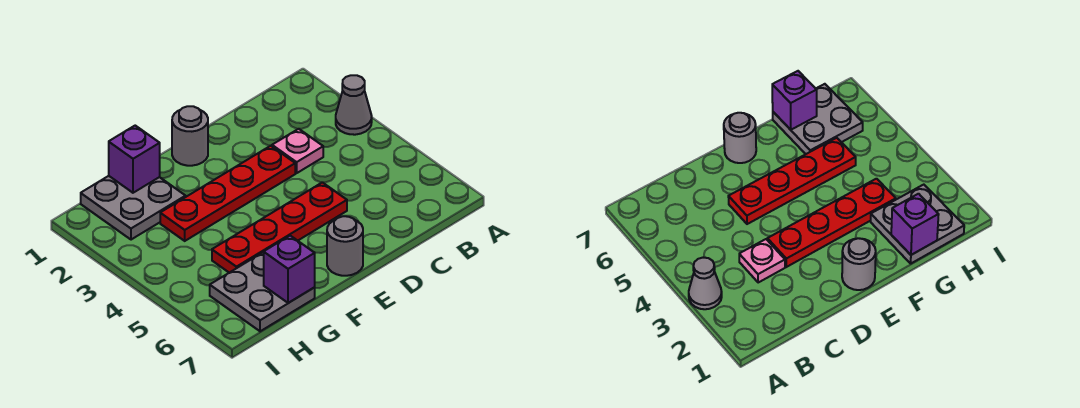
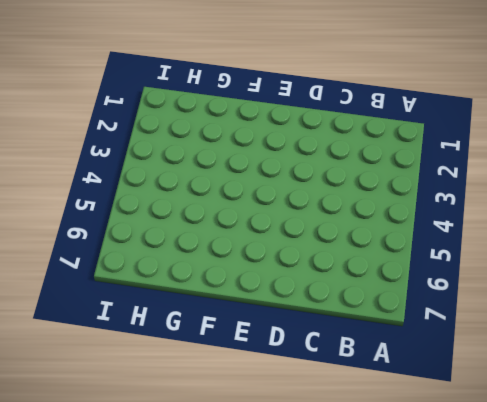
none -> grey 1x1 cone [336,75,372,135]
none -> pink 1x1 plate [272,129,323,173]

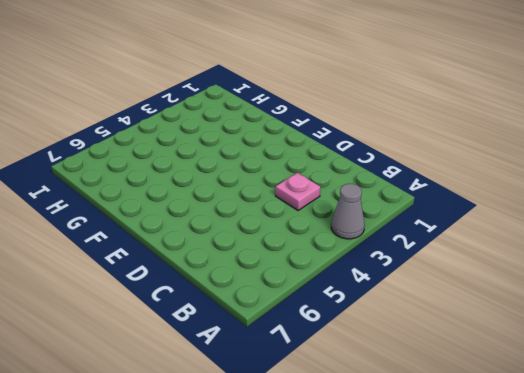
none -> red 1x4 plate [160,146,295,241]
none -> red 1x4 plate [212,182,347,273]

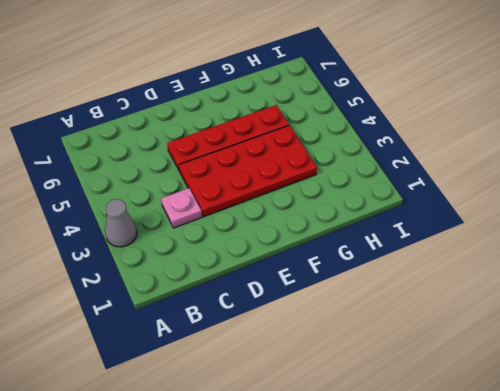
red 2x4 plate [179,125,317,217] -> red 1x4 plate [160,146,295,241]
none -> grey 1x1 round brick [172,106,208,166]
none -> grey 1x1 round brick [327,216,363,276]

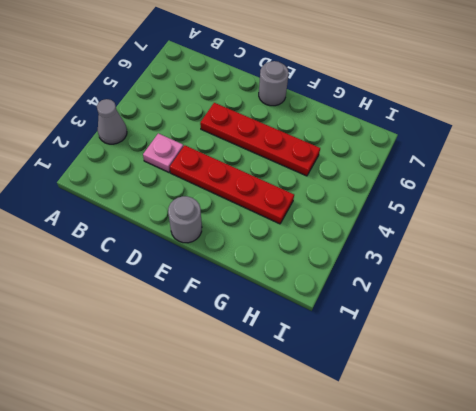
none -> grey 2x2 plate [81,176,186,240]
none -> grey 2x2 plate [210,252,315,331]

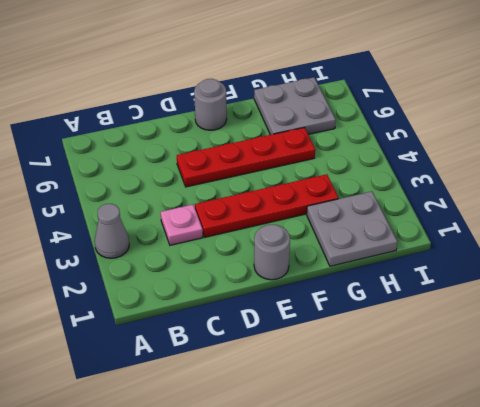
none -> purple 1x1 brick [109,126,160,193]
none -> purple 1x1 brick [264,236,315,303]

